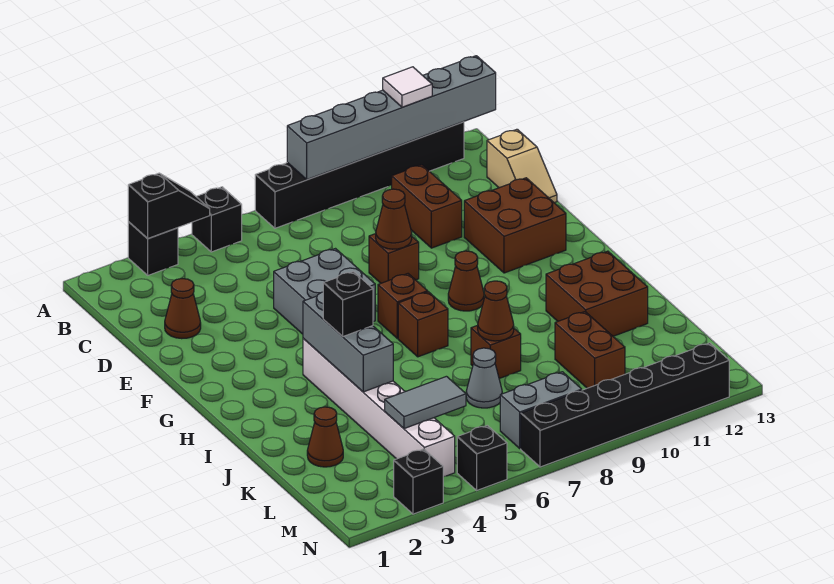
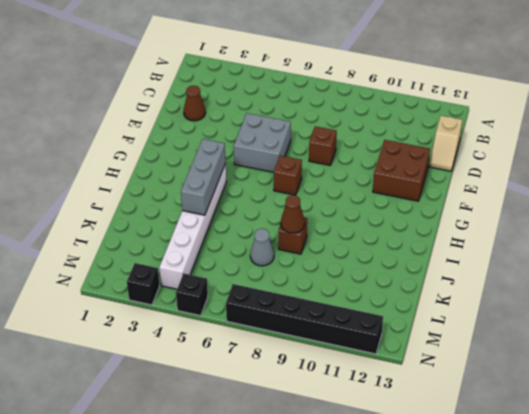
none -> black 1x1 brick [128,222,178,275]
none -> black 1x1 brick [192,187,242,252]
none -> black 1x6 brick [255,122,464,228]
none -> brown 1x2 brick [392,165,462,248]

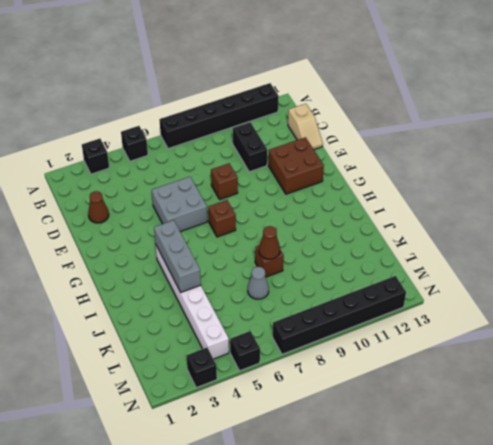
black 1x2 brick [233,122,267,172] -> brown 1x2 brick [392,165,462,248]
none -> brown 1x1 cone [448,251,484,311]
none -> brown 1x1 brick [398,292,448,357]
none -> brown 2x2 brick [546,251,648,336]
none -> brown 1x1 cone [307,407,343,467]

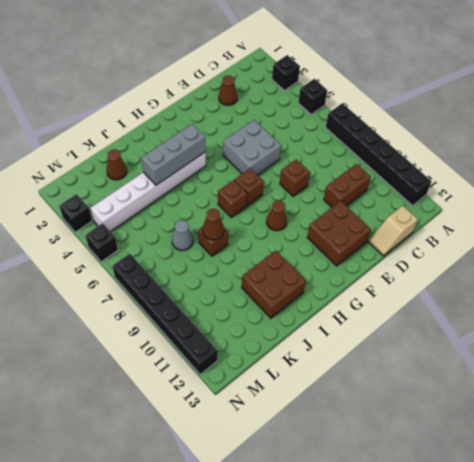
none -> brown 1x2 brick [555,312,625,388]
none -> grey 1x2 brick [500,372,582,449]
none -> black 1x2 slope [128,173,210,239]
none -> grey 1x6 brick [287,56,496,180]

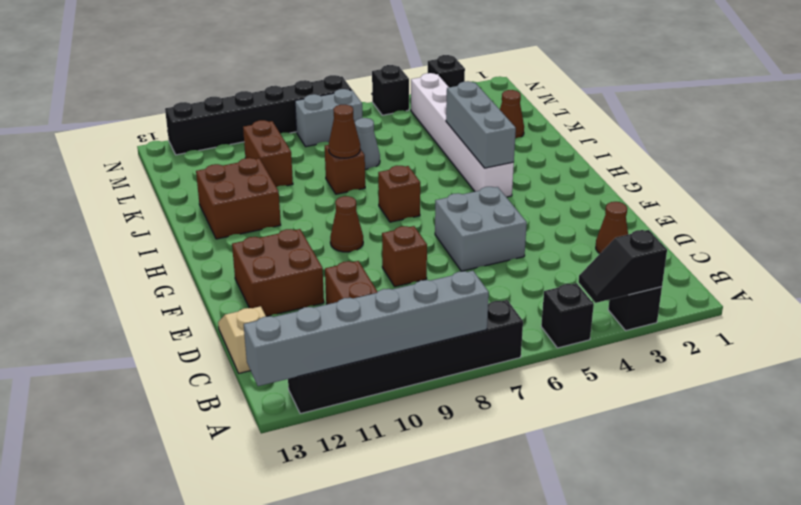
none -> brown 1x1 brick [378,274,428,338]
none -> brown 1x1 cone [376,189,412,249]
none -> grey 1x2 tile [385,376,466,429]
none -> white 1x1 tile [383,67,432,107]

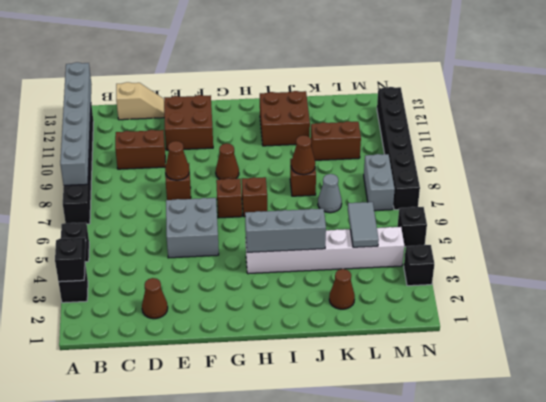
none -> white 1x1 tile [383,67,432,107]
none -> black 1x1 brick [323,272,373,336]

